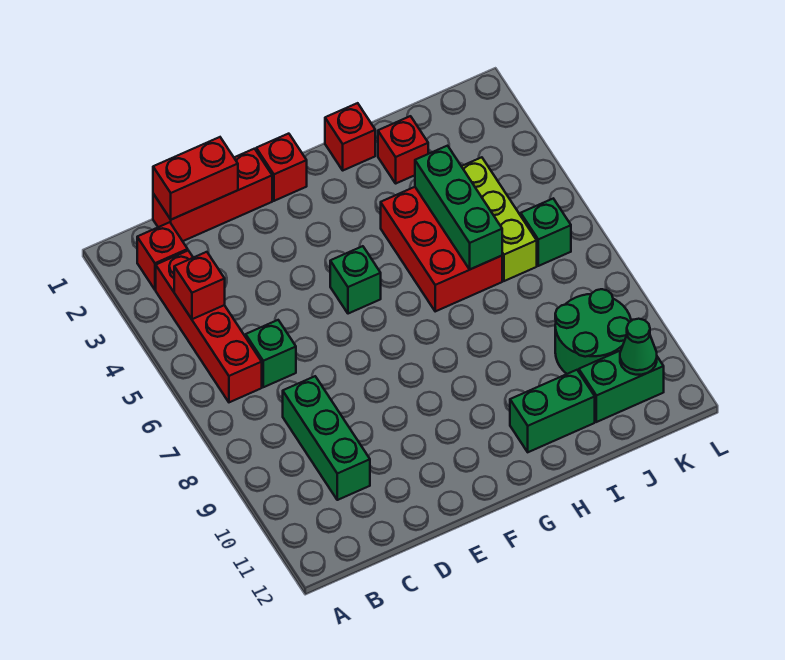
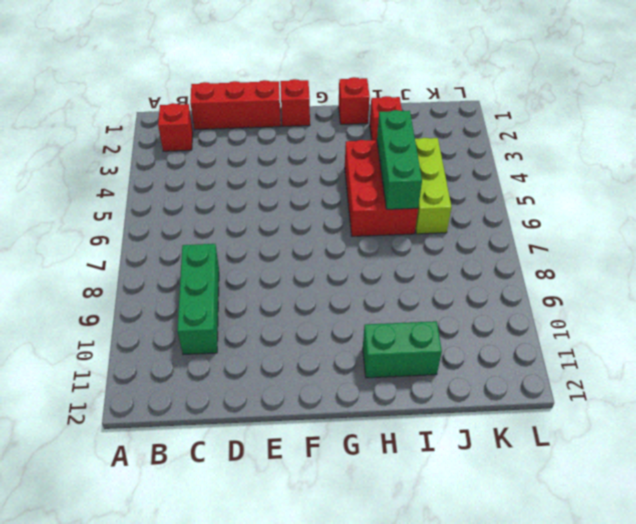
none -> red 1x4 brick [156,251,262,402]
none -> green 1x1 brick [246,320,296,387]
none -> green 1x1 brick [330,246,381,314]

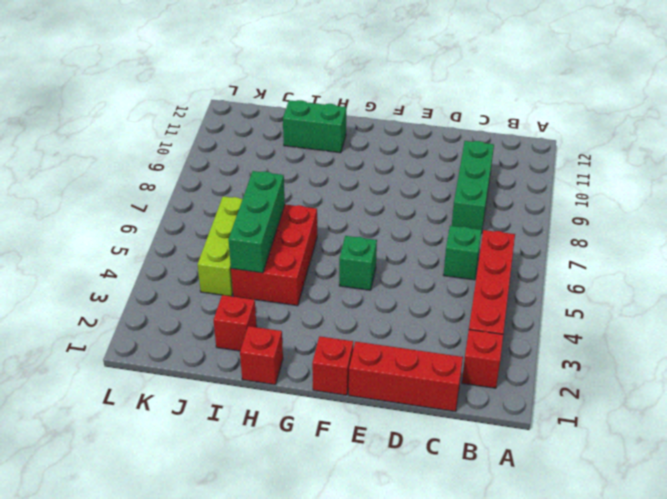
none -> green 2x2 round brick [555,289,631,374]
none -> green 1x2 brick [579,350,664,422]
none -> green 1x1 brick [521,199,571,266]

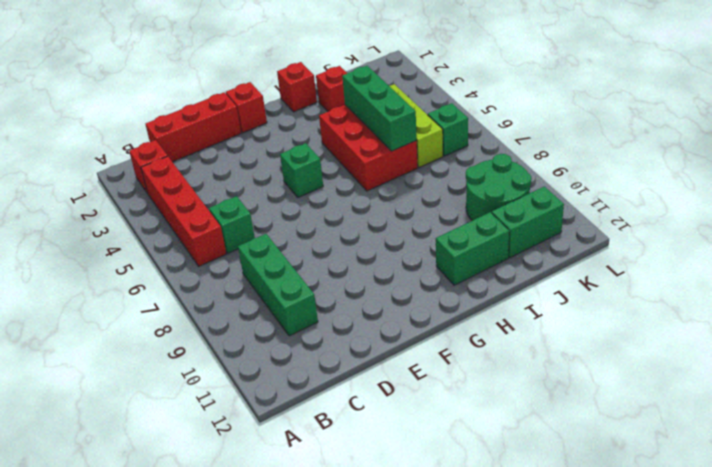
none -> red 1x1 brick [174,252,225,319]
none -> red 1x2 brick [153,137,238,220]
none -> green 1x1 cone [620,319,657,375]

